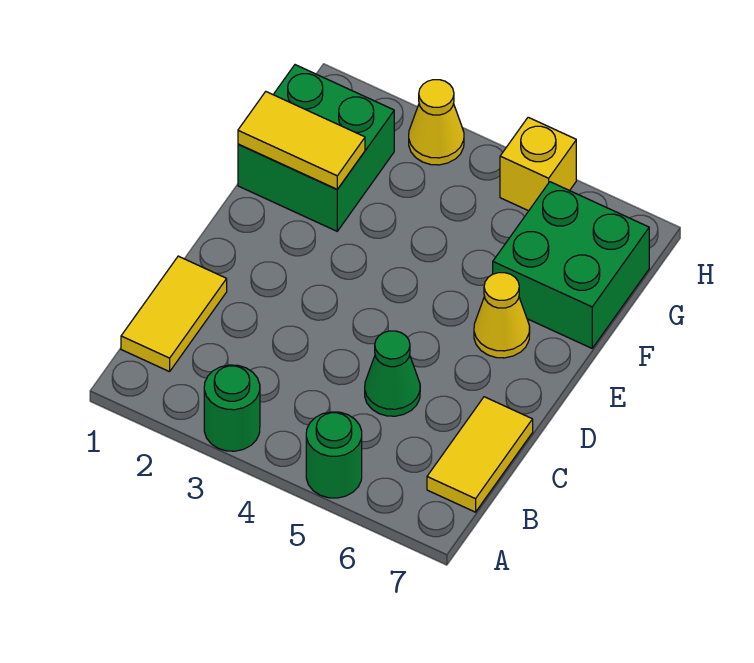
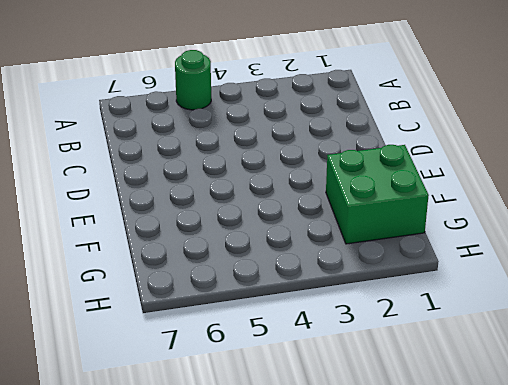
none -> green 1x1 round brick [204,365,260,451]
none -> yellow 1x2 tile [121,256,227,372]

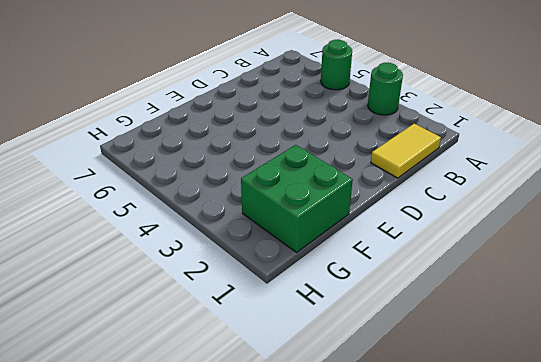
none -> yellow 1x2 tile [427,397,533,512]
none -> green 1x1 cone [365,331,420,416]

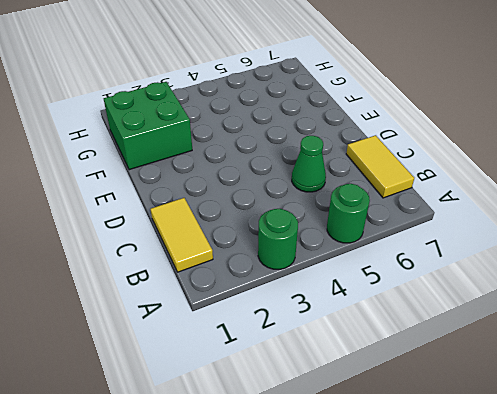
none -> yellow 1x1 cone [474,273,530,358]
none -> green 2x2 brick [493,182,649,348]

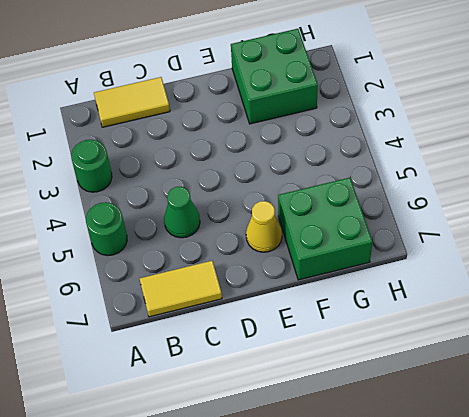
none -> yellow 1x1 cone [409,80,464,165]
none -> yellow 1x1 brick [500,117,576,211]

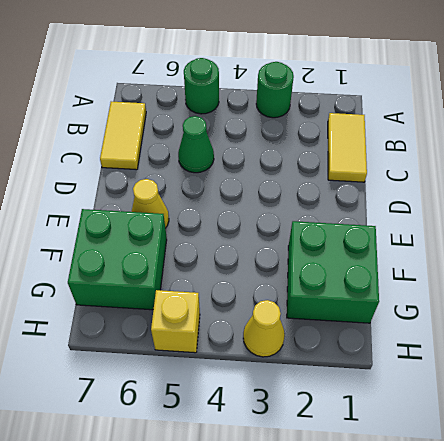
none -> yellow 1x2 tile [238,92,365,189]

